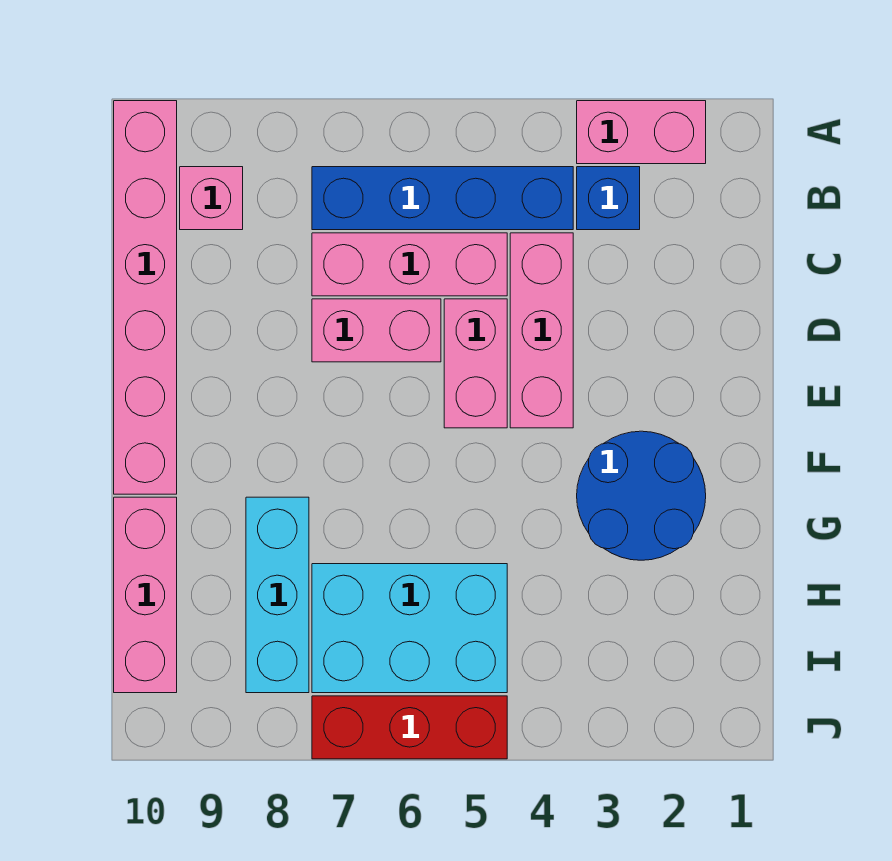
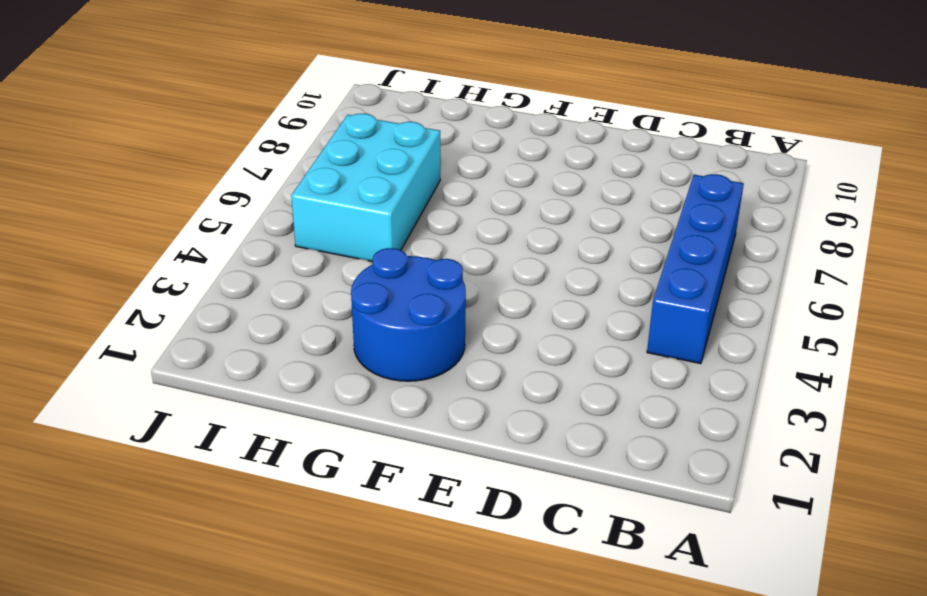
none -> pink 1x2 brick [577,101,706,164]
none -> pink 1x6 brick [114,101,177,494]
none -> blue 1x1 brick [577,167,640,230]

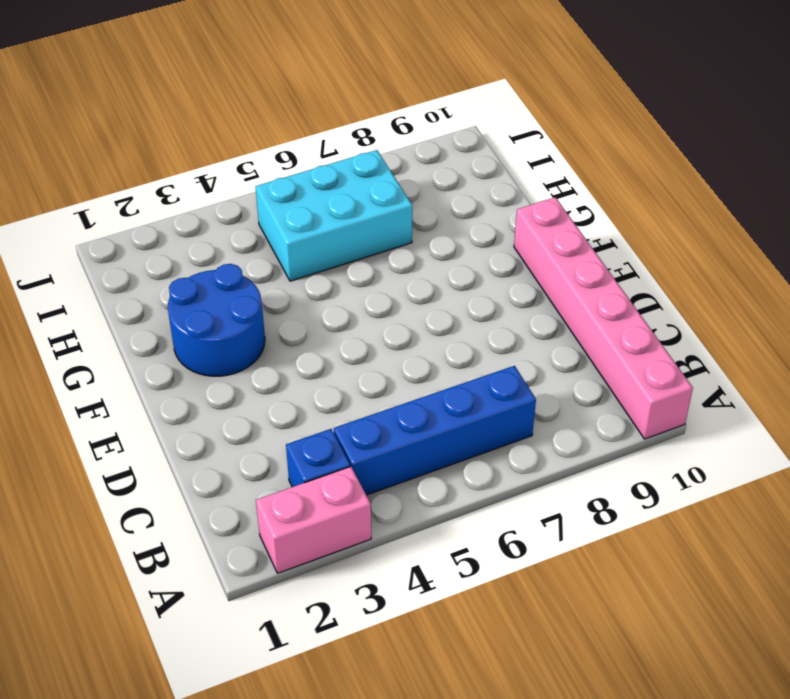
none -> pink 1x1 brick [180,167,243,230]
none -> pink 1x3 brick [510,233,573,428]
none -> pink 1x3 brick [312,233,507,296]

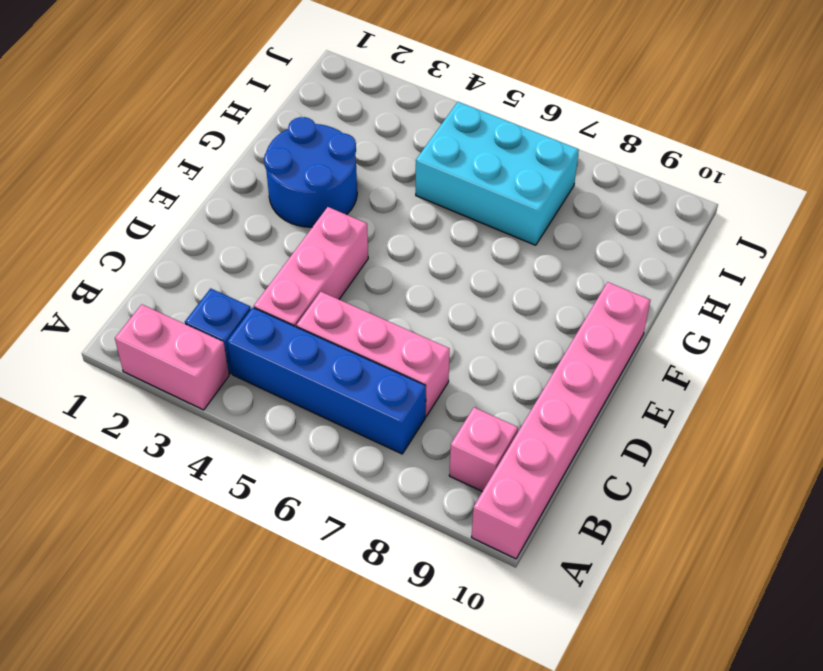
none -> pink 1x2 brick [444,299,507,428]
none -> pink 1x2 brick [312,299,441,362]
none -> cyan 1x3 brick [246,497,309,693]

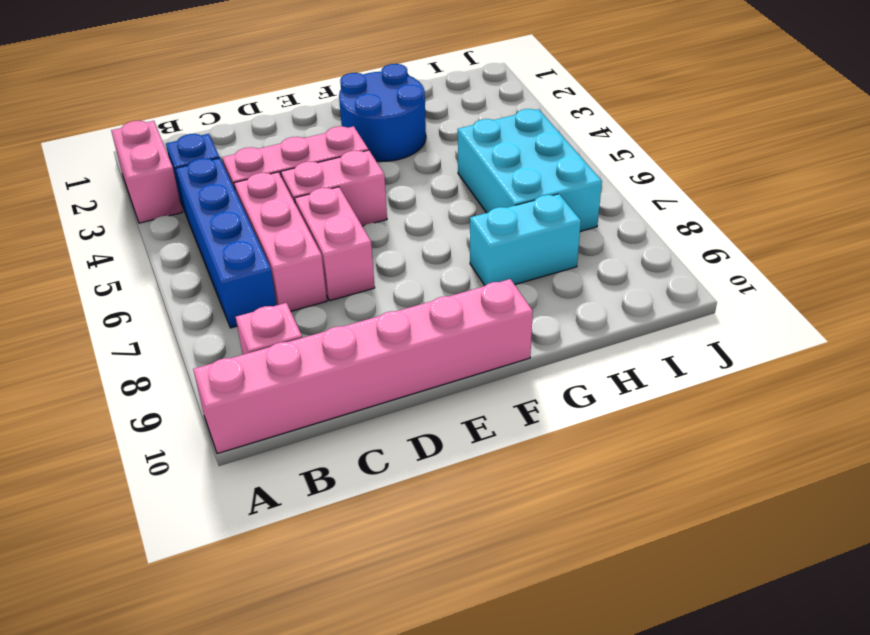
cyan 1x2 brick [470,194,581,285] -> cyan 1x3 brick [246,497,309,693]
none -> pink 1x3 brick [114,497,177,693]
none -> red 1x3 brick [312,696,507,759]

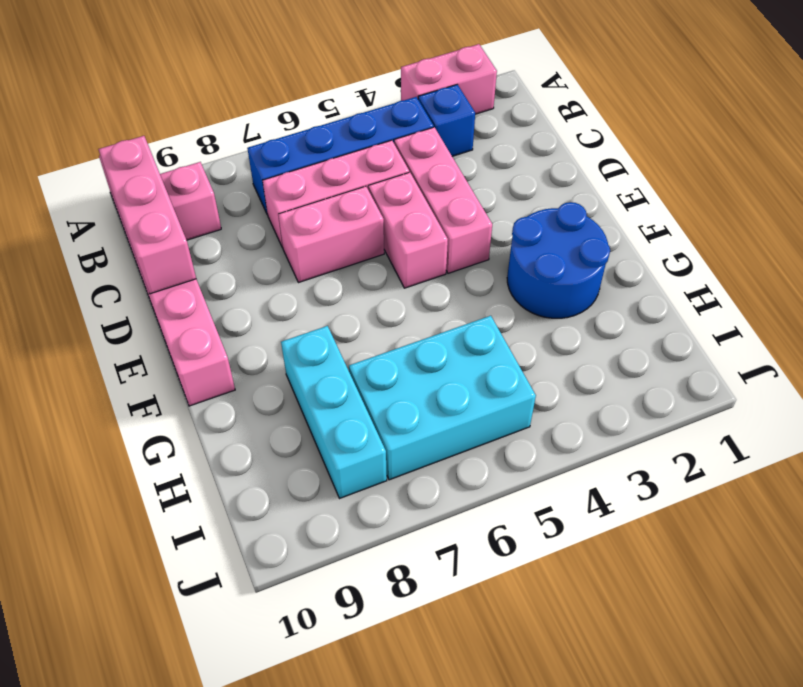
pink 1x3 brick [98,136,196,294] -> pink 1x3 brick moved to [114,497,177,693]
none -> red 1x3 brick [312,696,507,759]

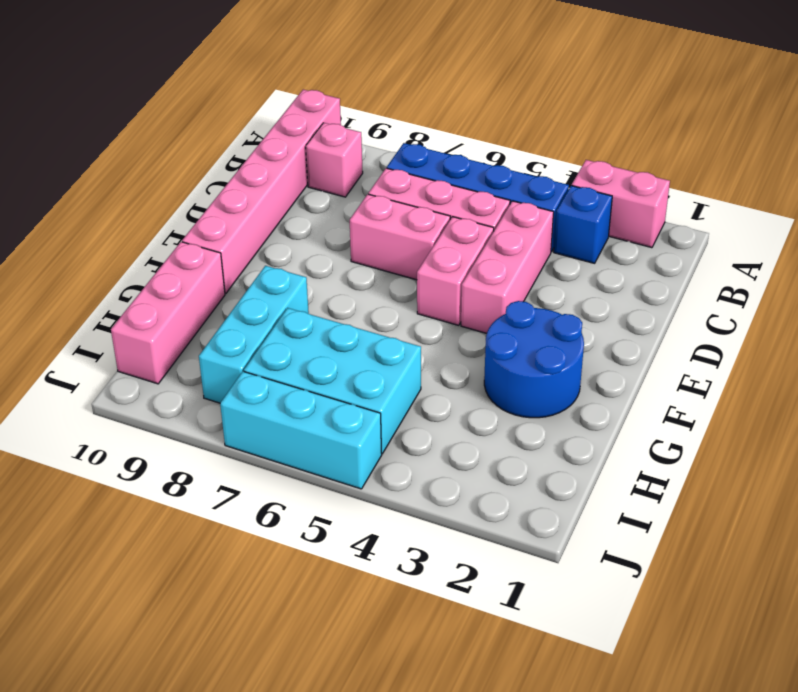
cyan 1x3 brick [220,371,382,489] -> red 1x3 brick [312,696,507,759]

